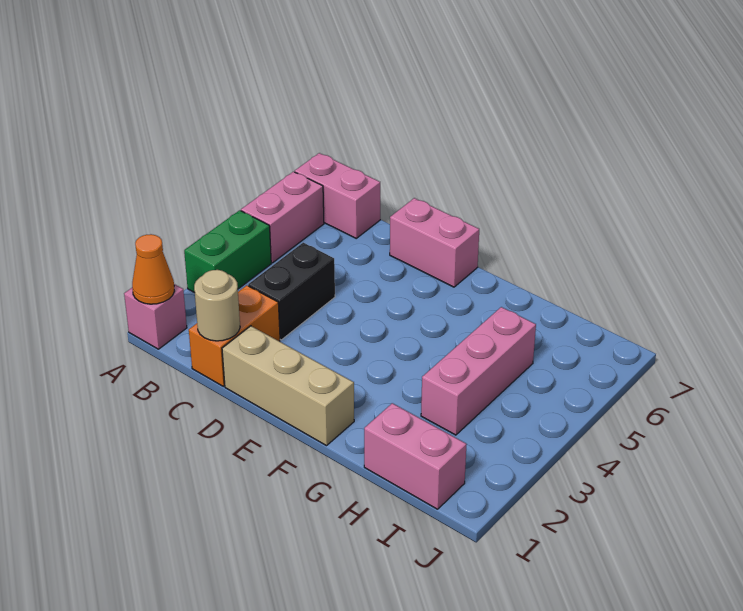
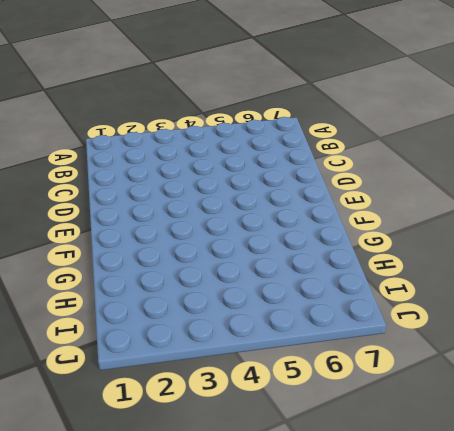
none -> pink 1x1 brick [124,284,187,349]
none -> green 1x2 brick [184,210,271,293]
none -> pink 1x2 brick [241,172,324,263]

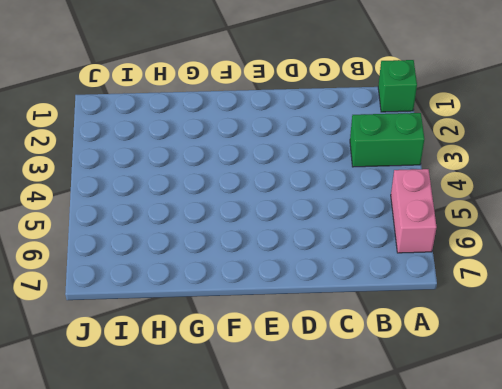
green 1x1 brick [378,60,417,112] -> pink 1x1 brick [124,284,187,349]
green 1x2 brick [350,113,424,167] -> green 1x2 brick turned to [184,210,271,293]
none -> pink 1x2 brick [295,153,380,238]
none -> orange 1x2 brick [189,285,280,386]
none -> black 1x2 brick [248,243,335,340]

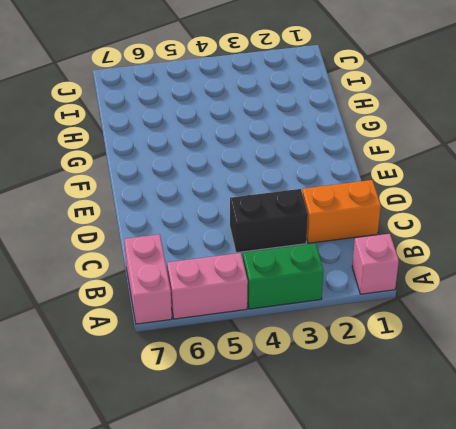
none -> tan 1x3 brick [222,326,354,446]
none -> pink 1x2 brick [390,198,479,287]
none -> pink 1x2 brick [364,403,467,509]

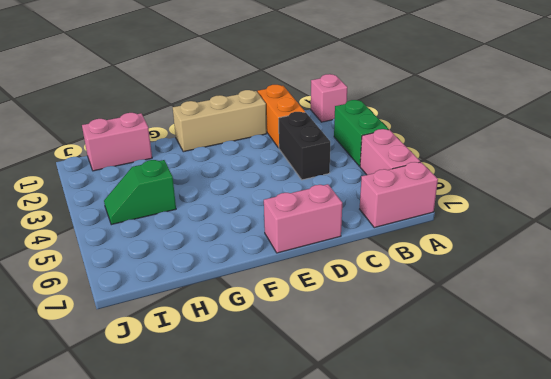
green 1x2 slope [104,160,176,225] -> pink 1x3 brick [421,307,536,435]
none -> orange 1x1 cone [132,234,174,304]
none -> tan 1x1 round brick [194,270,240,341]

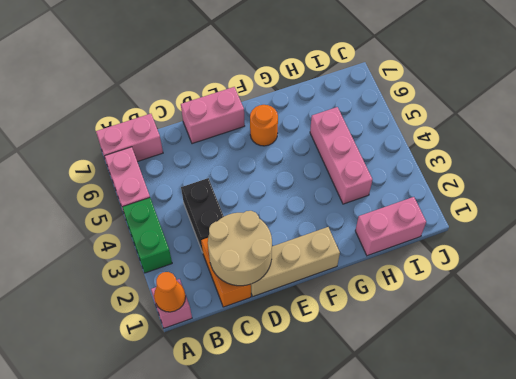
tan 2x2 round brick [208,211,272,286] -> tan 1x1 round brick [194,270,240,341]
orange 1x1 round brick [250,105,278,146] -> none

